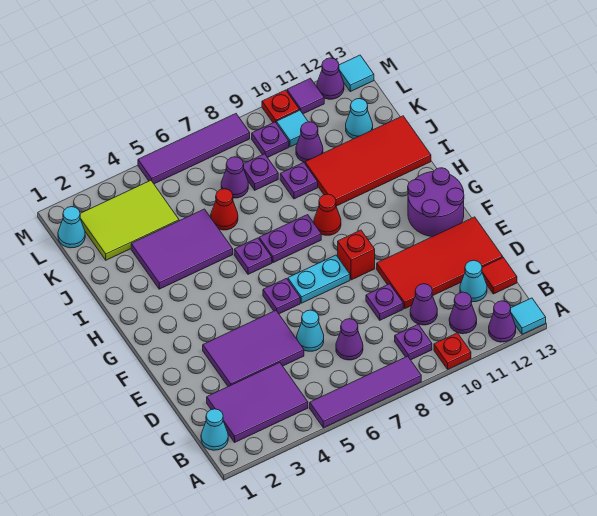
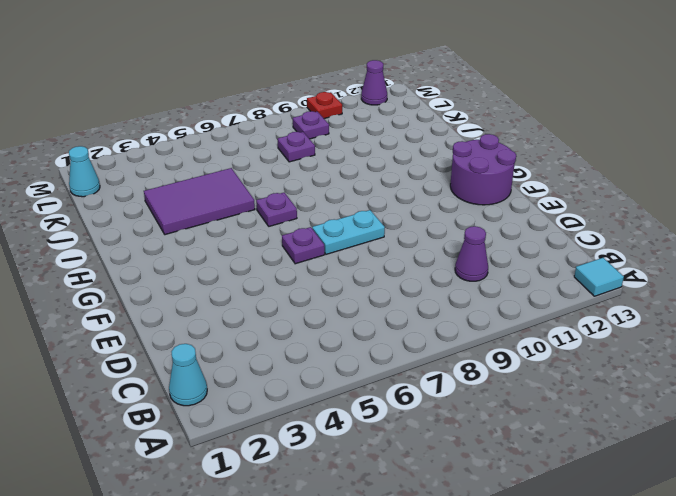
none -> purple 1x4 tile [310,356,421,428]
none -> red 1x1 plate [434,333,471,369]
none -> purple 1x1 cone [489,301,516,342]
none -> purple 2x3 tile [207,363,308,442]

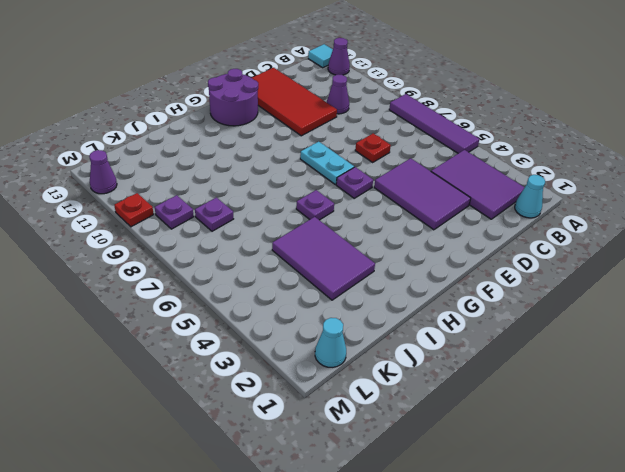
red 1x1 plate [355,133,391,162] -> red 1x1 plate moved to [434,333,471,369]
none -> purple 1x1 plate [395,324,432,360]
none -> purple 1x1 cone [449,292,477,334]
none -> purple 1x1 cone [336,319,363,360]
none -> cyan 1x1 cone [460,260,487,302]

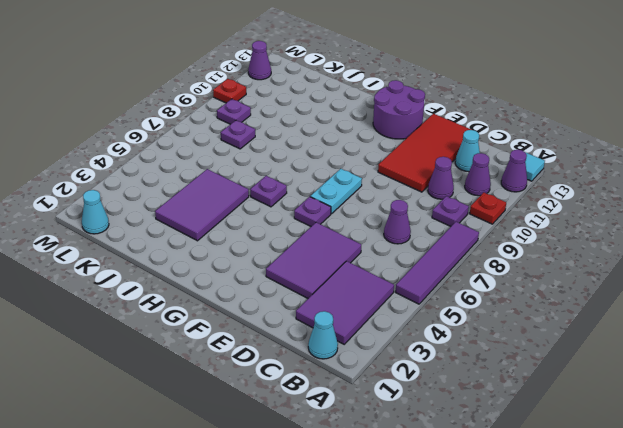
none -> red 1x1 tile [482,258,517,294]
none -> cyan 1x1 cone [297,310,324,351]
none -> purple 1x1 plate [366,284,403,320]
none -> red 1x1 brick [338,230,375,280]

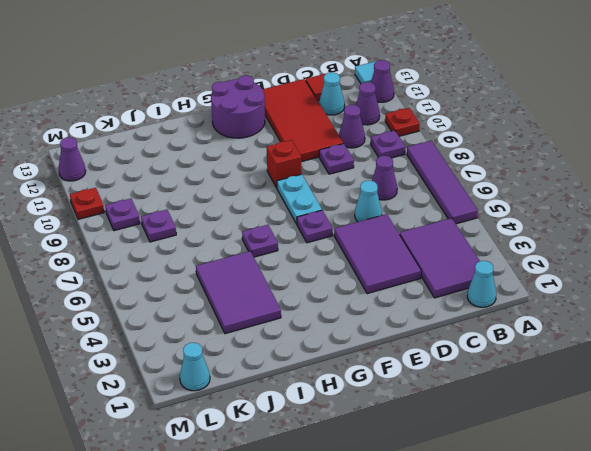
none -> purple 1x2 plate [259,215,321,263]
none -> red 1x1 cone [314,194,341,235]
none -> red 2x4 tile [305,116,431,206]
none -> red 1x1 cone [211,189,238,230]

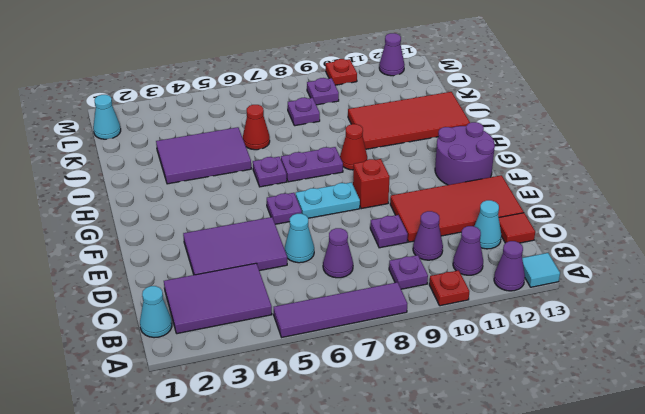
none -> purple 1x1 plate [280,163,318,199]
none -> lime 2x3 tile [80,180,179,260]
none -> purple 1x1 cone [221,157,248,198]
none -> purple 1x1 cone [296,122,323,162]

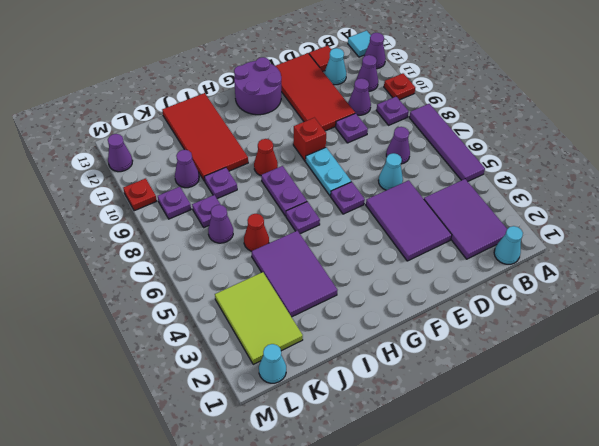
none -> cyan 1x1 cone [346,99,373,139]
none -> cyan 1x1 tile [276,110,308,147]
none -> purple 1x4 tile [138,114,250,184]
none -> purple 1x1 tile [287,78,324,114]

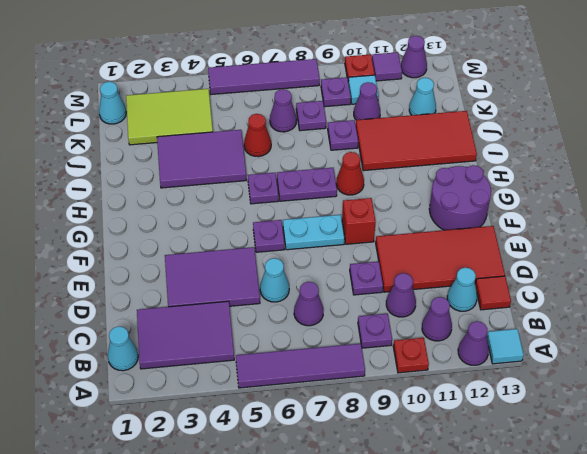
none -> cyan 1x1 tile [339,55,374,92]

